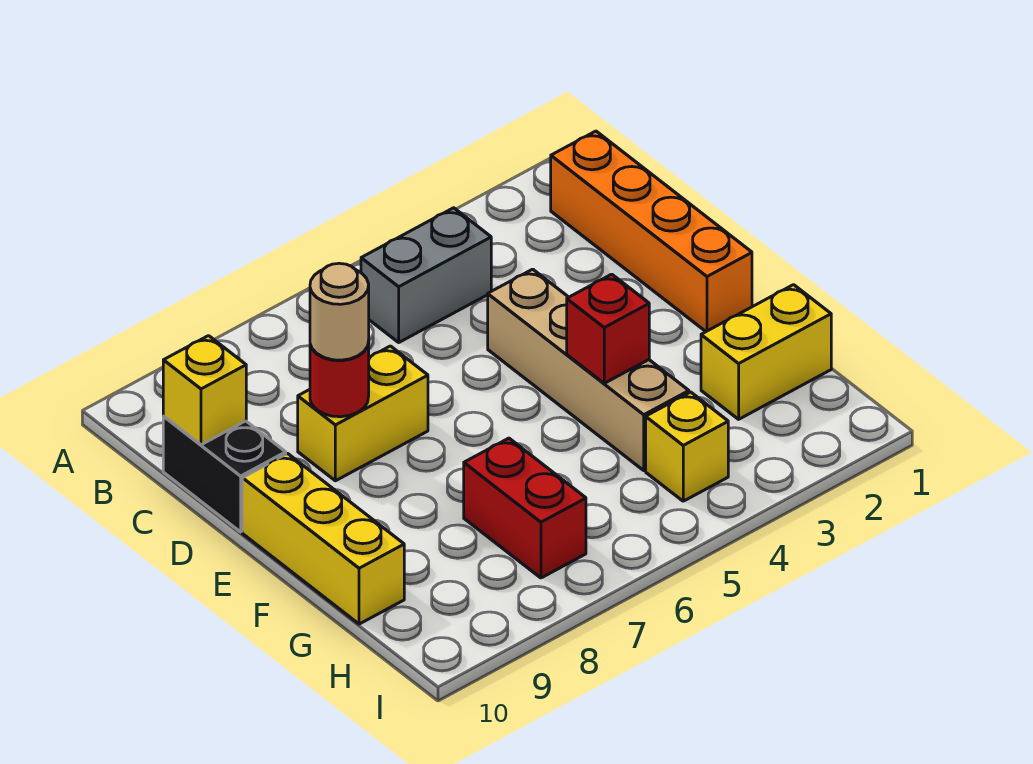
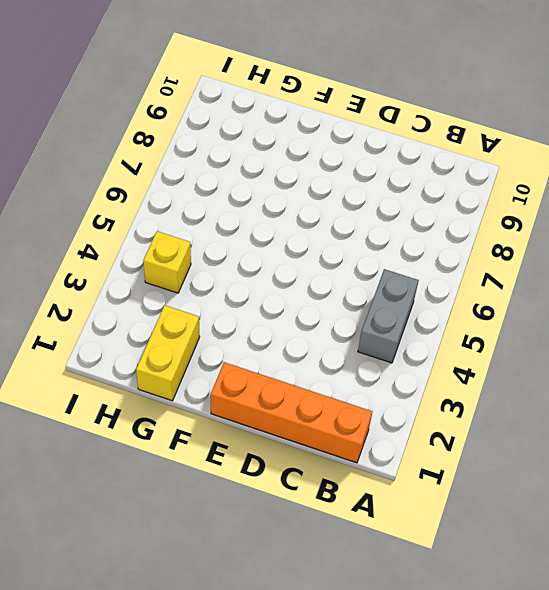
none -> black 1x2 brick [163,417,286,532]
none -> tan 1x4 brick [488,269,689,470]
none -> yellow 1x2 brick [298,346,428,481]

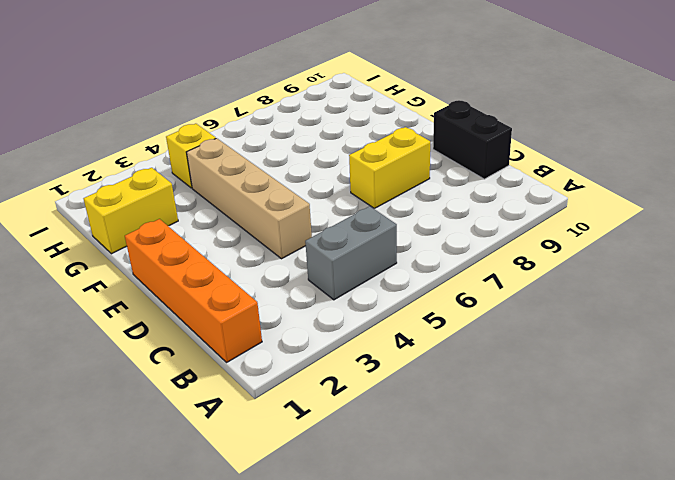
none -> yellow 1x3 brick [242,454,404,624]
none -> red 1x2 brick [464,438,586,578]
none -> yellow 1x1 brick [163,336,246,445]

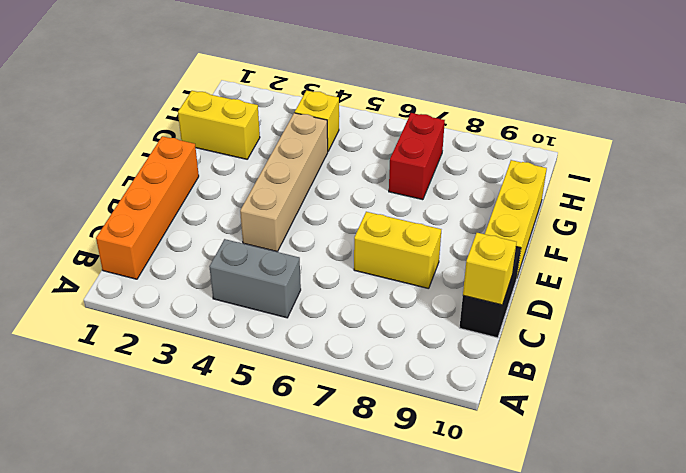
none -> red 1x1 round brick [310,341,369,417]
none -> red 1x1 brick [567,274,649,383]
none -> tan 1x1 round brick [310,263,369,360]

